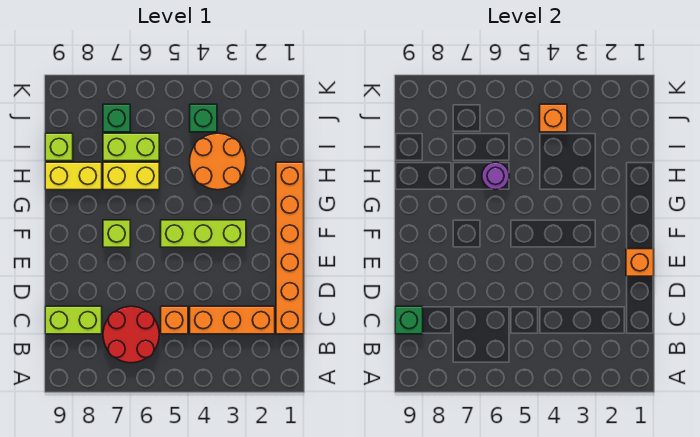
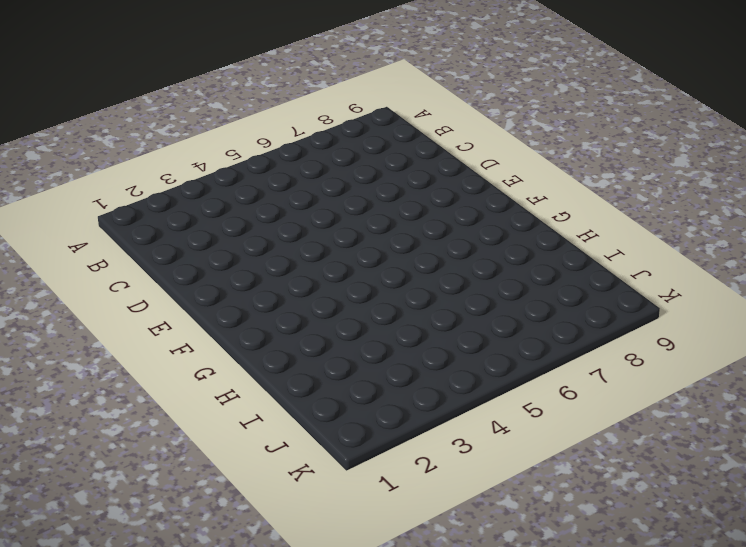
none -> red 2x2 round brick [103,306,159,363]
none -> orange 1x6 brick [276,162,304,334]
none -> orange 1x3 brick [190,306,275,334]

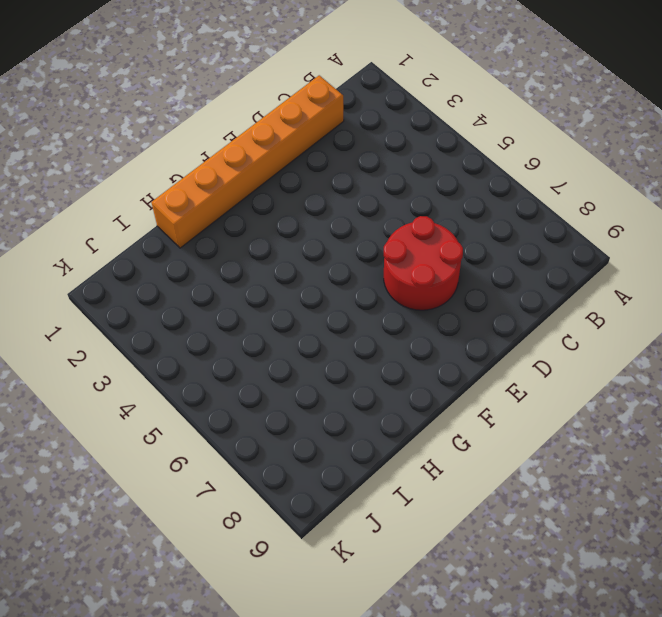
red 2x2 round brick [383,216,463,310] -> red 2x2 round brick moved to [103,306,159,363]
none -> orange 1x3 brick [190,306,275,334]
none -> orange 1x1 brick [161,306,188,334]
none -> lime 1x2 brick [45,306,102,334]

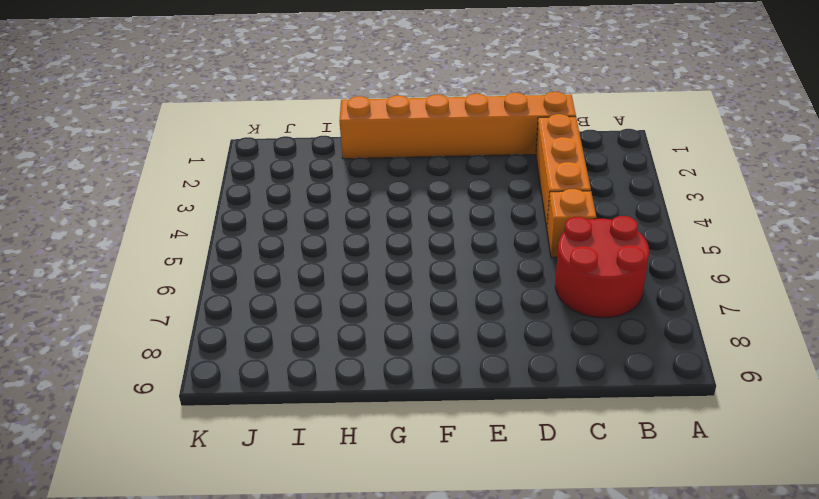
none -> lime 1x2 brick [45,306,102,334]
none -> lime 1x3 brick [161,220,246,247]
none -> lime 1x1 brick [103,220,130,247]

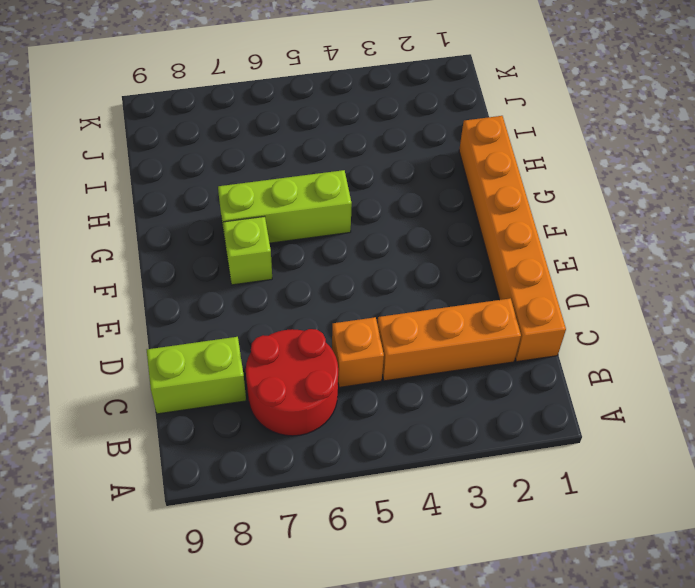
lime 1x3 brick [218,170,352,245] -> lime 1x3 brick moved to [161,220,246,247]
none -> orange 2x2 round brick [190,133,246,190]
none -> yellow 1x2 brick [103,162,159,190]
none -> yellow 1x2 brick [45,162,102,190]

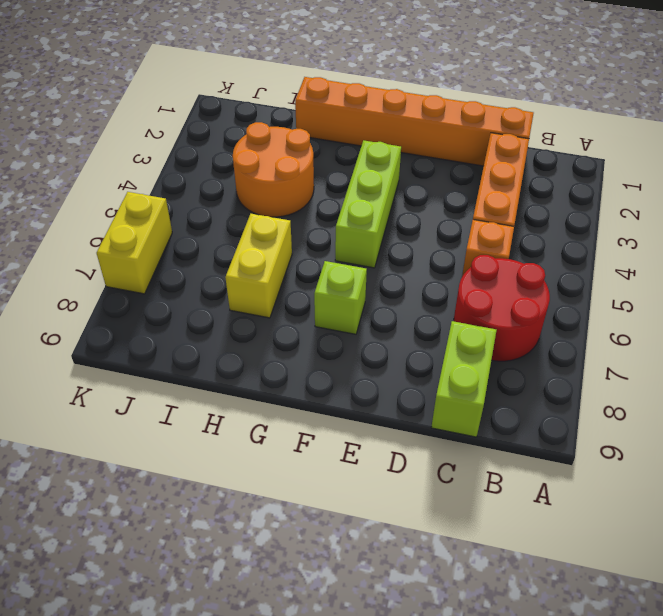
yellow 1x2 brick [97,192,172,294] -> yellow 1x2 brick moved to [45,162,102,190]
none -> lime 1x2 brick [103,133,159,161]
none -> lime 1x1 brick [45,133,73,161]
none -> green 1x1 brick [190,104,217,132]

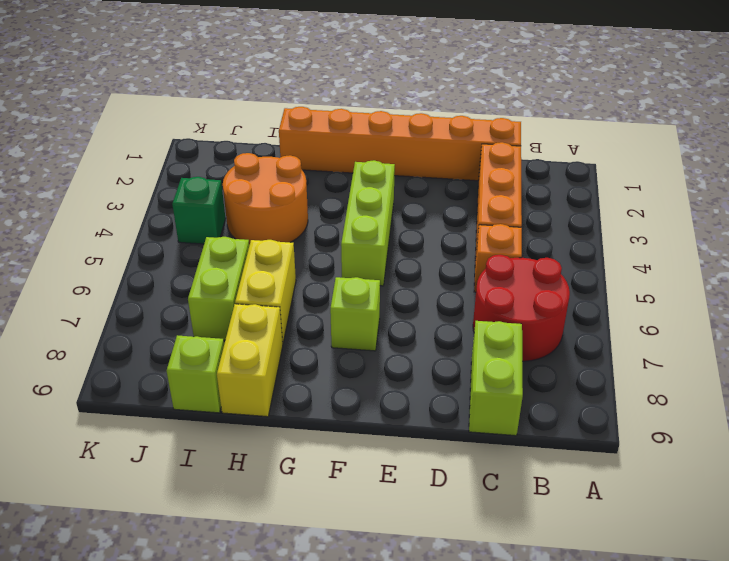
none -> green 1x1 brick [103,104,130,132]
none -> green 1x1 brick [395,306,423,334]
none -> orange 1x1 brick [626,249,654,276]

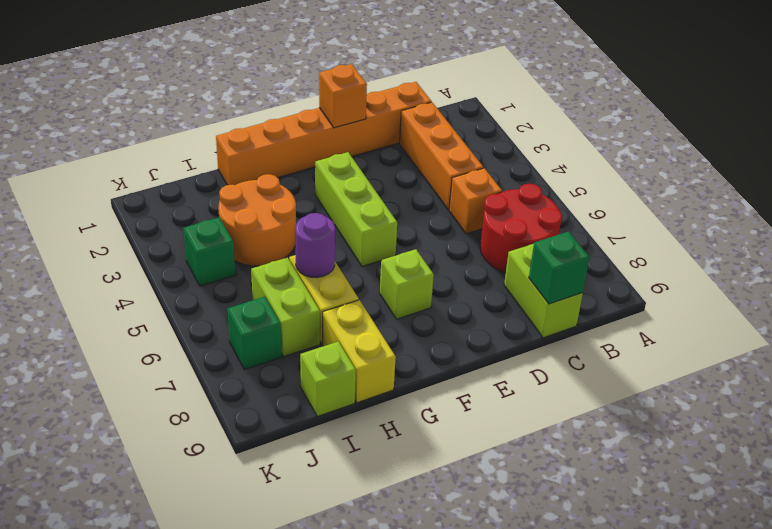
none -> orange 1x1 brick [540,104,567,132]

